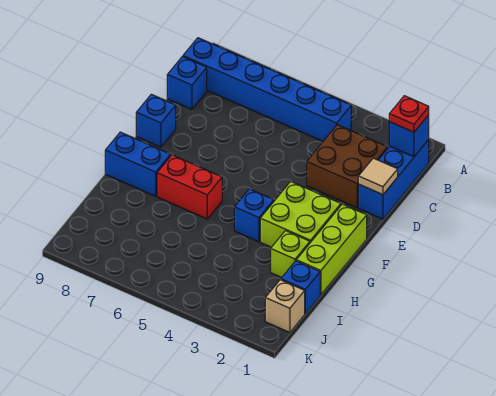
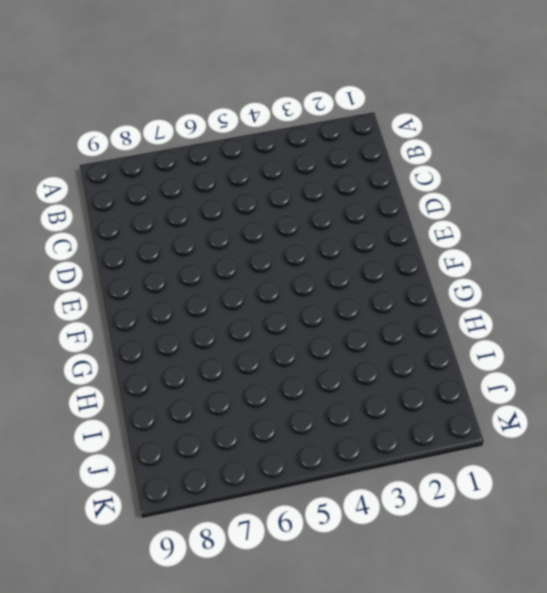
none -> blue 1x3 brick [358,140,429,219]
none -> blue 1x6 brick [183,38,351,141]
none -> brown 2x2 brick [307,125,387,208]

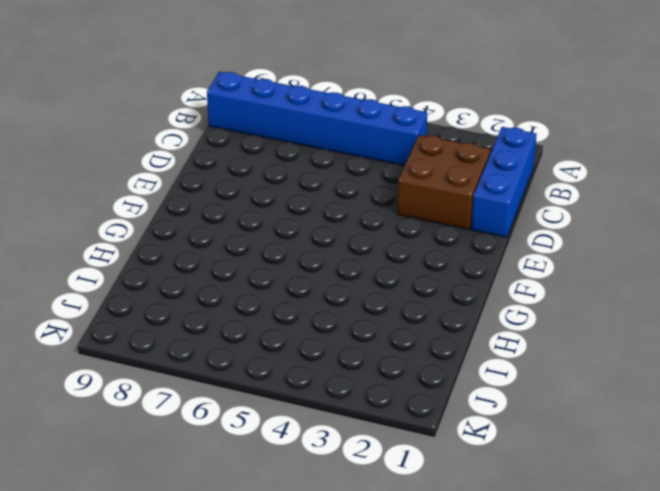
none -> blue 1x1 brick [167,57,207,109]
none -> blue 1x1 brick [136,94,176,147]
none -> lime 1x3 brick [296,204,367,295]

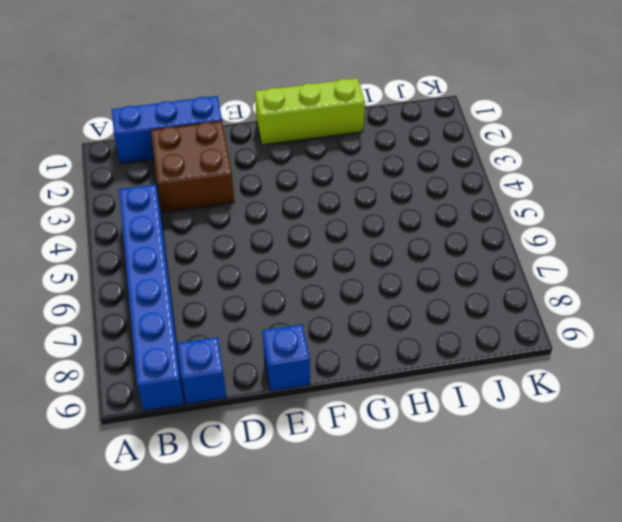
none -> lime 2x2 brick [260,181,341,247]
none -> blue 1x1 brick [234,189,274,242]
none -> red 1x2 brick [157,155,222,219]

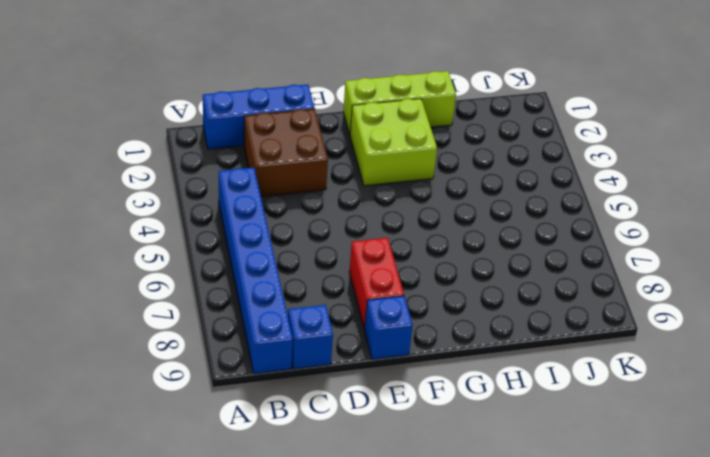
red 1x2 brick [349,238,404,329] -> red 1x2 brick moved to [157,155,222,219]
none -> blue 1x1 brick [234,189,274,242]
none -> blue 1x2 brick [105,132,171,196]
none -> lime 1x1 brick [271,231,310,278]

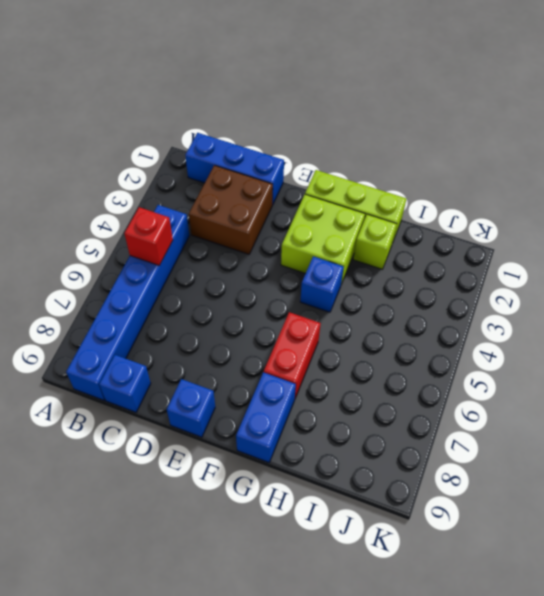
red 1x1 brick [124,207,173,265] -> none
none -> blue 1x1 brick [281,261,320,313]
none -> tan 1x1 brick [265,280,305,333]
none -> blue 1x1 brick [389,115,429,157]

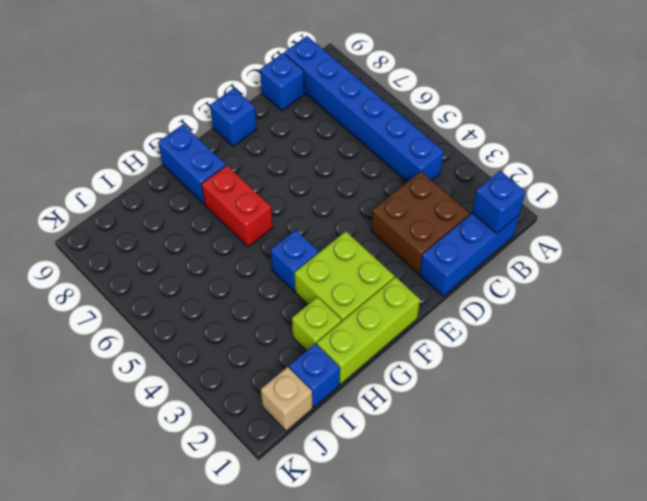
none -> tan 1x1 tile [358,158,398,195]
none -> red 1x1 plate [389,96,429,132]

